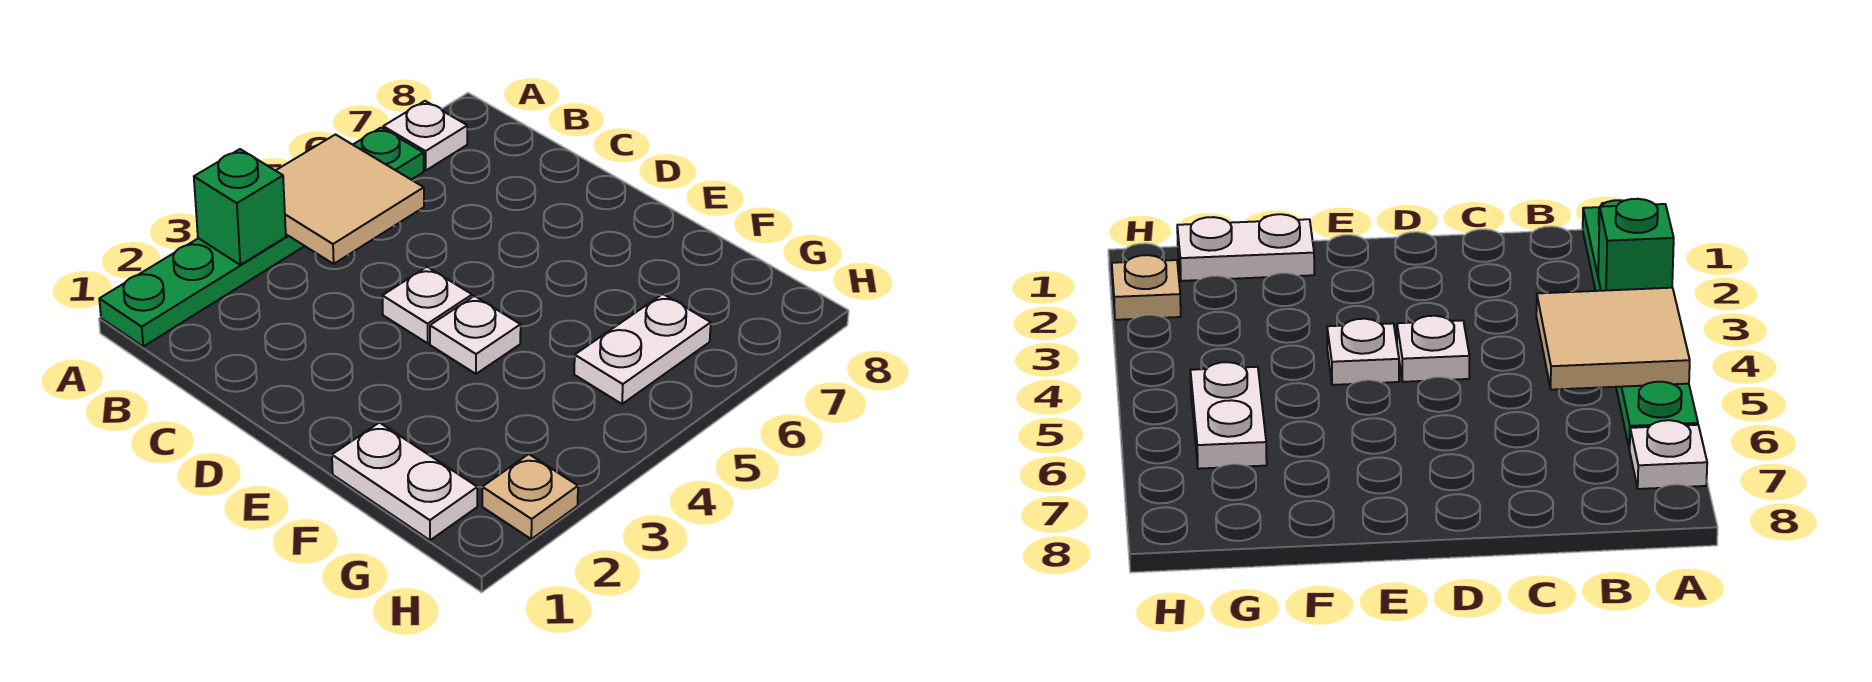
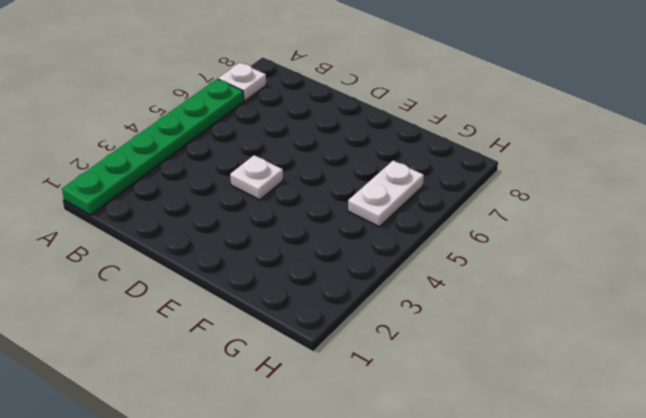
none -> white 1x1 plate [430,296,521,374]
none -> white 1x2 plate [332,423,477,540]

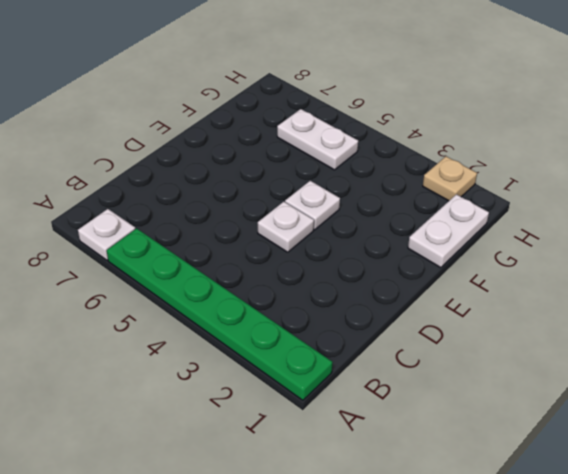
none -> green 1x1 brick [194,149,286,265]
none -> tan 2x2 tile [276,135,424,264]

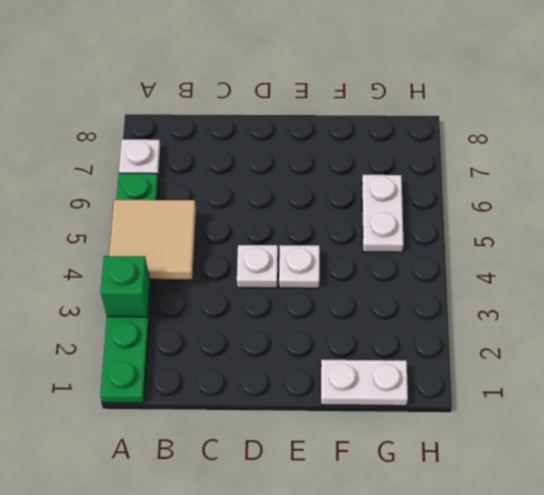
none -> tan 1x1 plate [482,454,578,539]

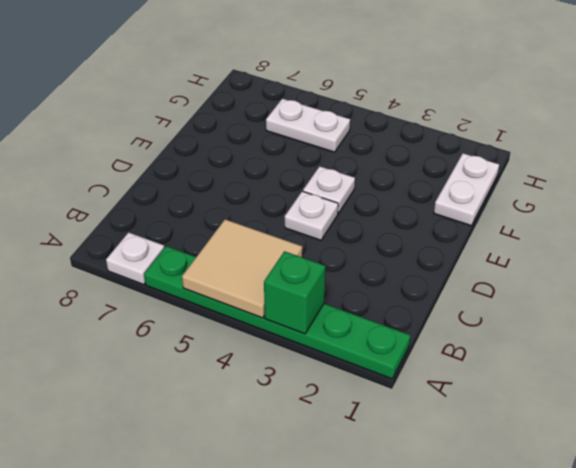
none -> tan 1x1 plate [482,454,578,539]

